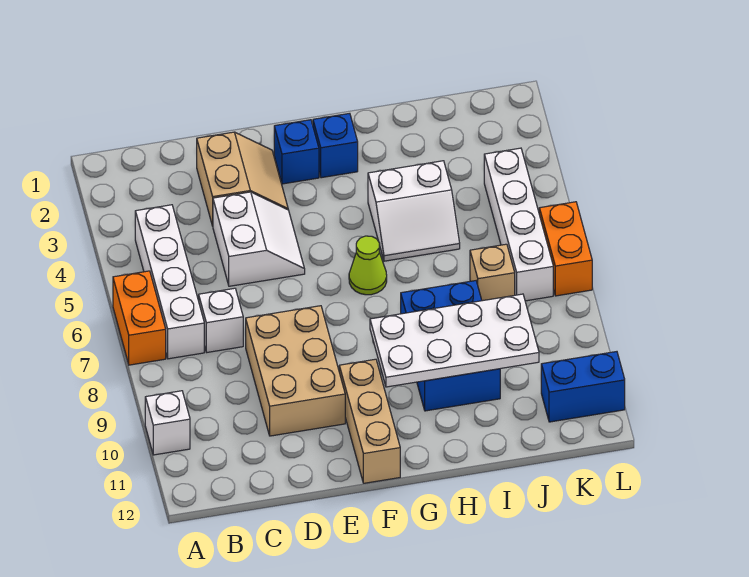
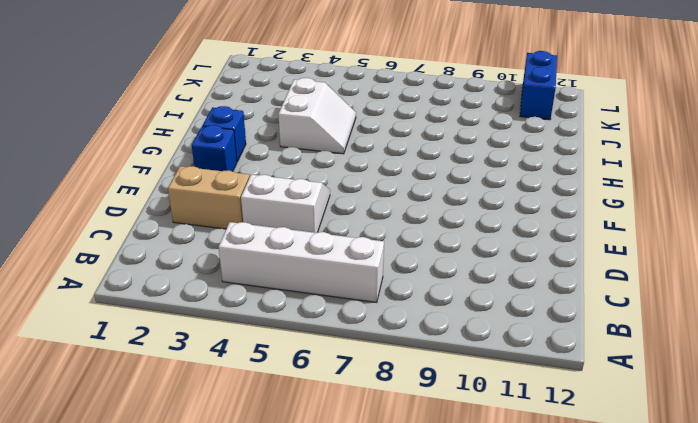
none -> orange 1x2 brick [113,271,166,365]
none -> white 1x1 brick [145,391,190,455]
none -> white 1x1 brick [199,288,243,352]

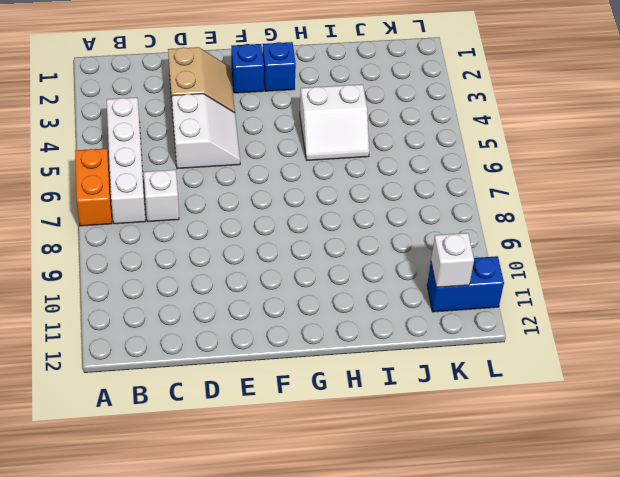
white 1x1 brick [431,233,474,287] -> white 1x1 brick moved to [145,391,190,455]
none -> tan 2x3 brick [246,306,345,436]
none -> tan 1x3 brick [339,359,400,483]
none -> lime 1x1 cone [349,236,387,295]

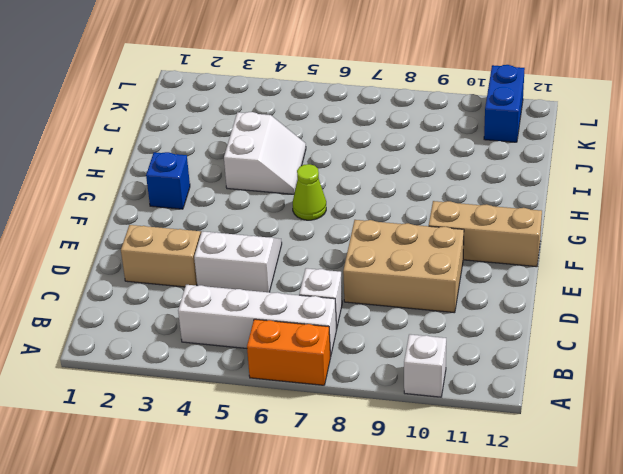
none -> blue 1x1 brick [274,120,319,184]
none -> blue 2x3 brick [401,281,500,411]
none -> tan 1x1 brick [470,244,515,301]

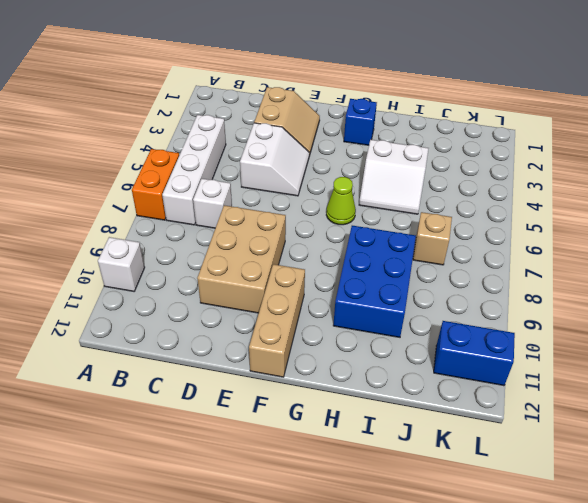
none -> blue 1x1 brick [274,120,319,184]
none -> white 1x4 brick [484,148,553,301]
none -> orange 1x2 brick [539,202,592,296]

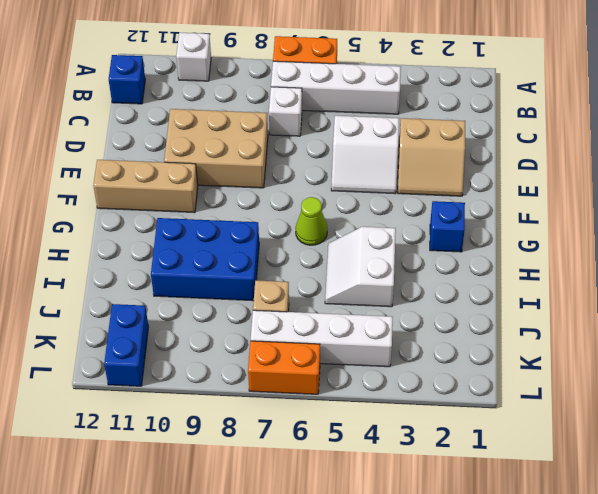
blue 1x1 brick [109,55,145,104] -> blue 1x1 brick moved to [274,120,319,184]
none -> white 2x4 plate [370,294,539,387]

